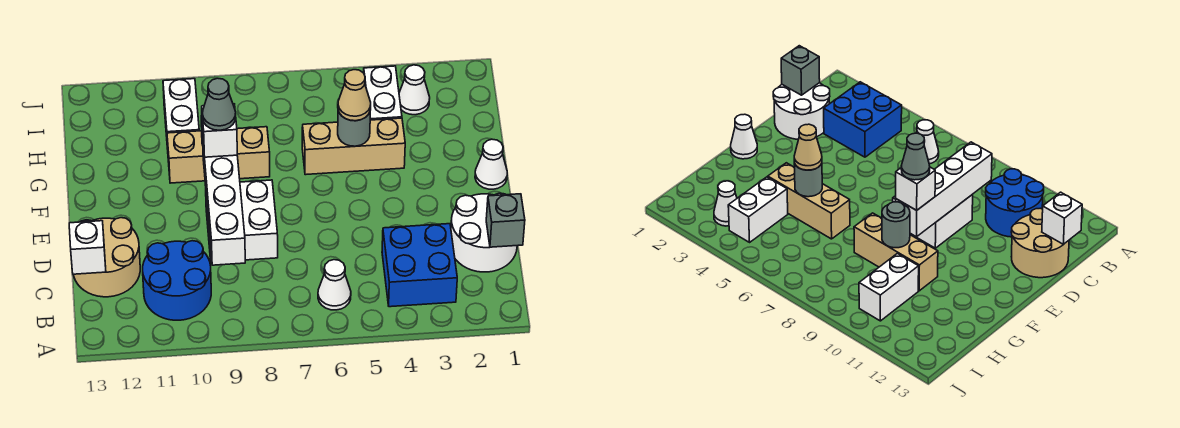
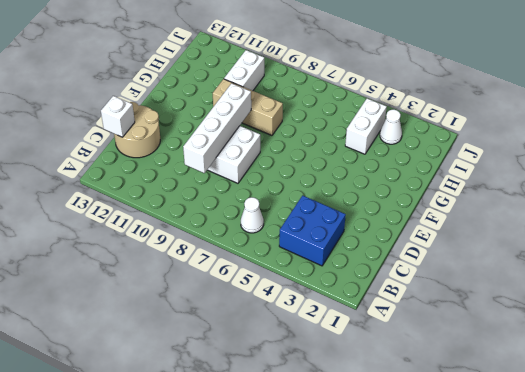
none -> blue 2x2 round brick [143,241,211,320]
none -> white 2x2 round brick [451,193,517,272]
none -> white 1x1 cone [475,139,507,189]

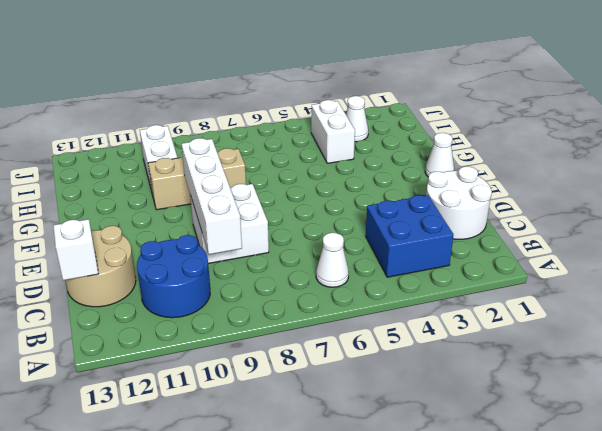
none -> tan 1x3 brick [302,118,405,175]
none -> grey 1x1 brick [486,194,525,247]
none -> grey 1x1 round brick [338,109,371,146]

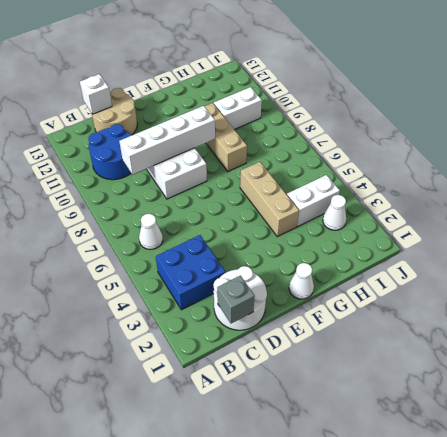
none -> grey 1x1 round brick [338,109,371,146]
none -> grey 1x1 round brick [882,202,910,248]
none -> white 1x1 brick [202,104,237,157]

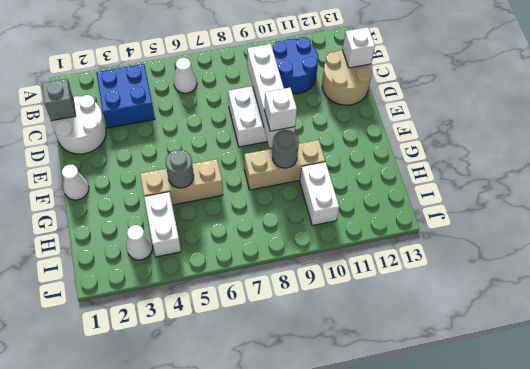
none -> tan 1x1 cone [338,70,371,121]
none -> grey 1x1 cone [203,78,236,130]

